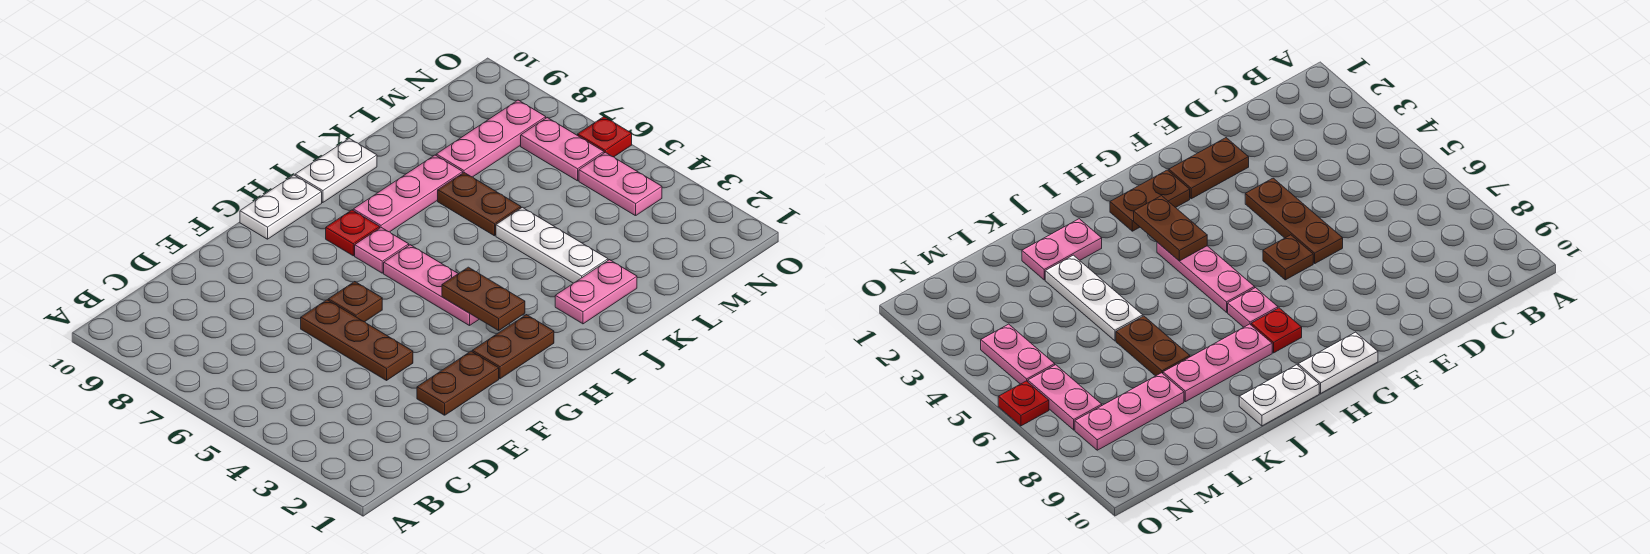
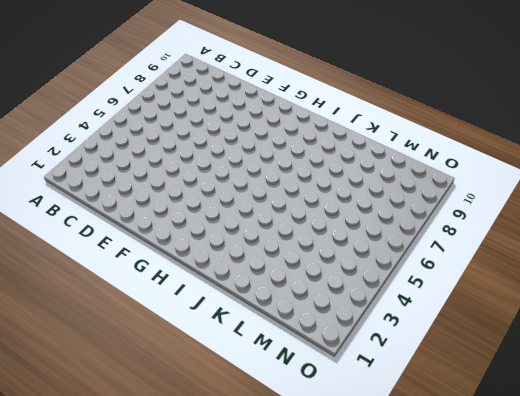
none -> brown 1x2 plate [417,351,499,415]
none -> brown 1x3 plate [301,300,413,380]
none -> brown 1x1 plate [328,282,382,322]

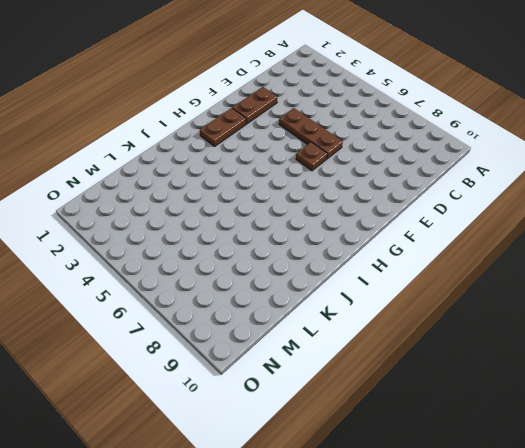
none -> white 1x2 plate [240,175,322,239]
none -> pink 1x3 plate [384,245,479,326]
none -> pink 1x1 plate [355,228,409,273]

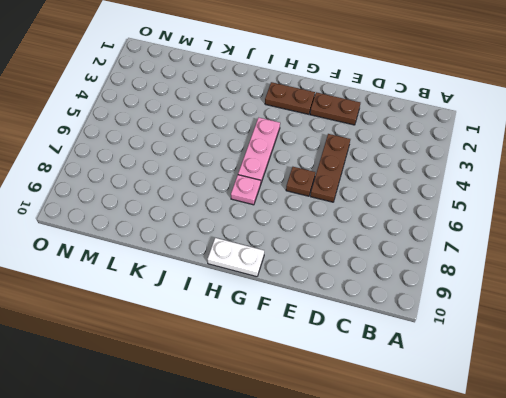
none -> red 1x1 plate [326,210,380,256]
none -> pink 1x3 plate [353,155,463,232]
none -> white 1x2 plate [295,138,377,203]

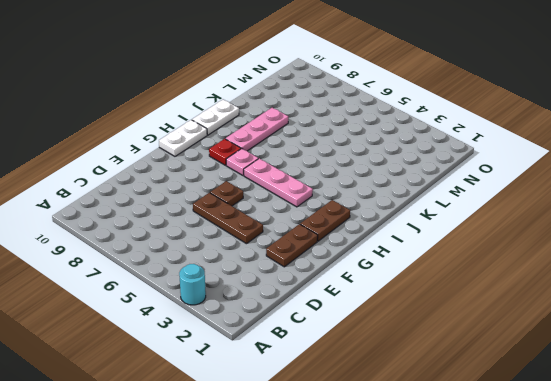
cyan 1x1 round brick [179,264,206,305] -> none
none -> pink 1x2 plate [555,260,637,324]
none -> white 1x3 plate [496,207,608,283]
none -> brown 1x2 plate [438,173,521,236]

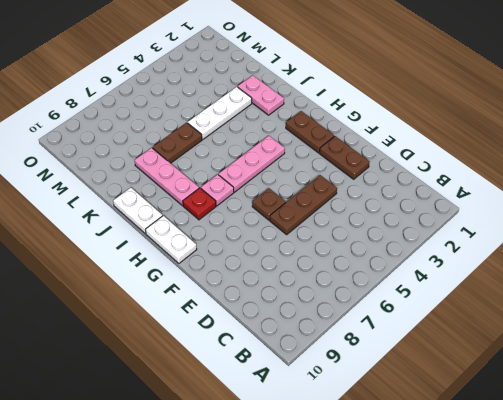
none -> pink 1x3 plate [436,100,546,177]
none -> pink 1x2 plate [579,152,662,216]
none -> pink 1x2 plate [521,118,604,181]

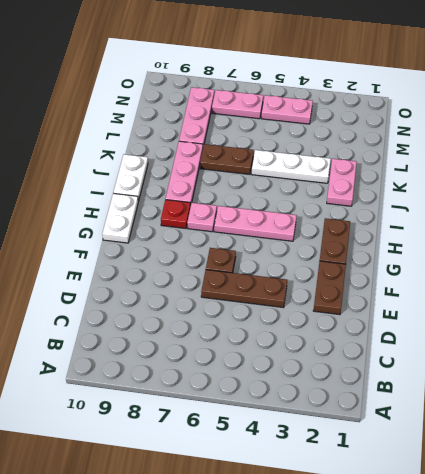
none -> red 1x1 plate [578,117,632,157]
none -> brown 1x2 plate [442,267,525,330]

